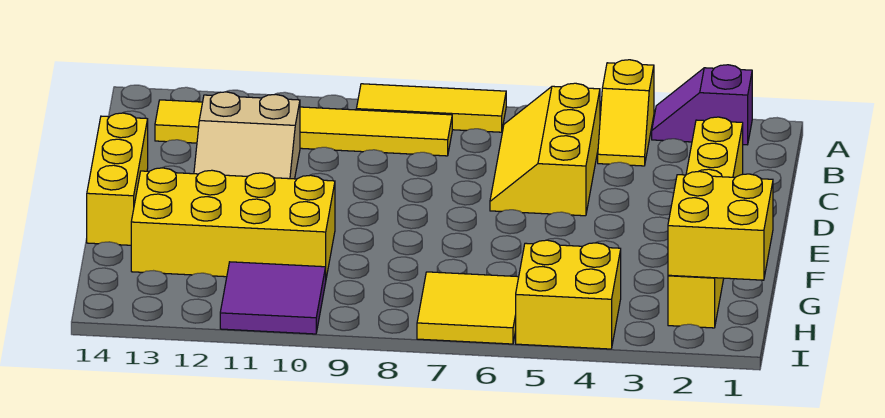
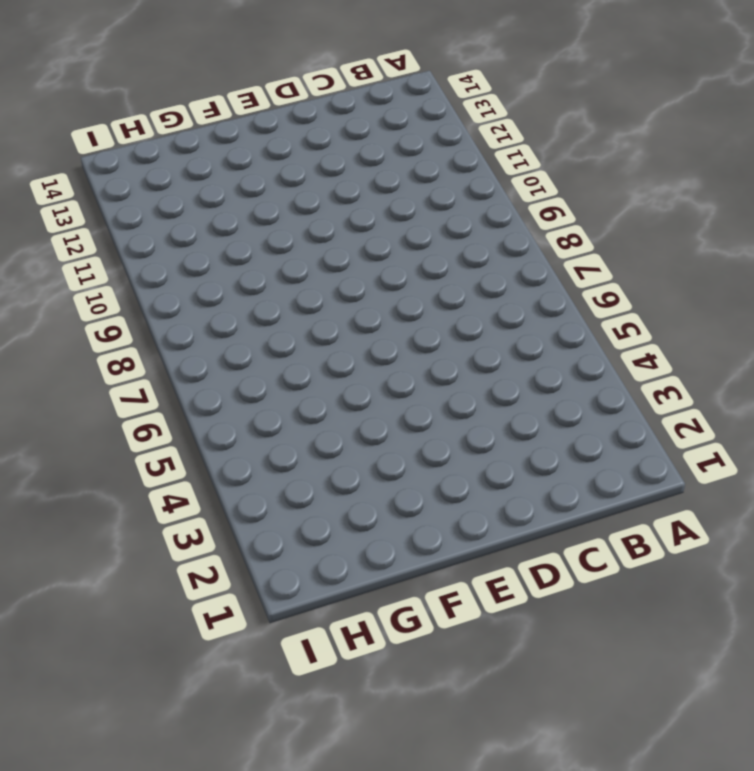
none -> purple 1x2 slope [652,65,752,145]
none -> yellow 1x2 slope [598,60,654,166]
none -> yellow 1x3 tile [356,84,506,132]

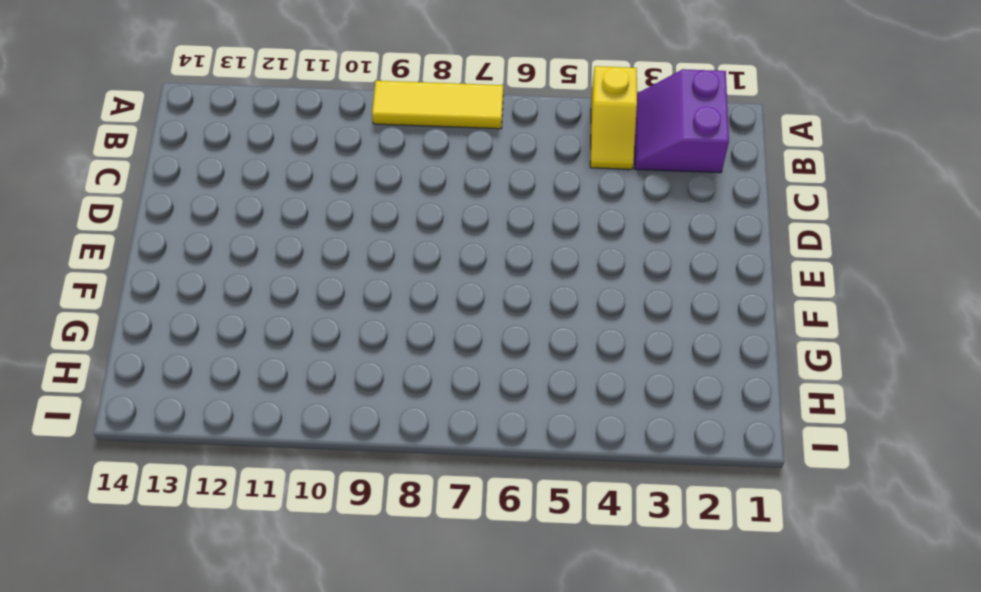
purple 2x2 slope [635,69,729,173] -> purple 1x2 slope [652,65,752,145]
none -> yellow 2x3 slope [490,83,600,216]
none -> yellow 1x6 tile [155,100,452,156]
none -> yellow 1x6 brick [668,117,743,328]

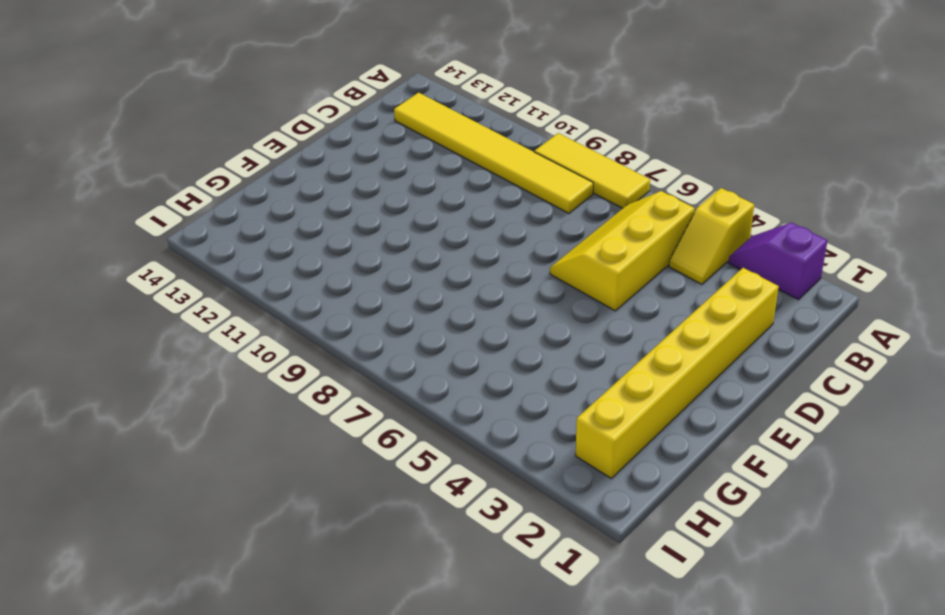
none -> tan 2x3 slope [194,92,300,179]
none -> yellow 1x3 brick [87,113,148,245]
none -> yellow 2x4 brick [131,168,335,278]

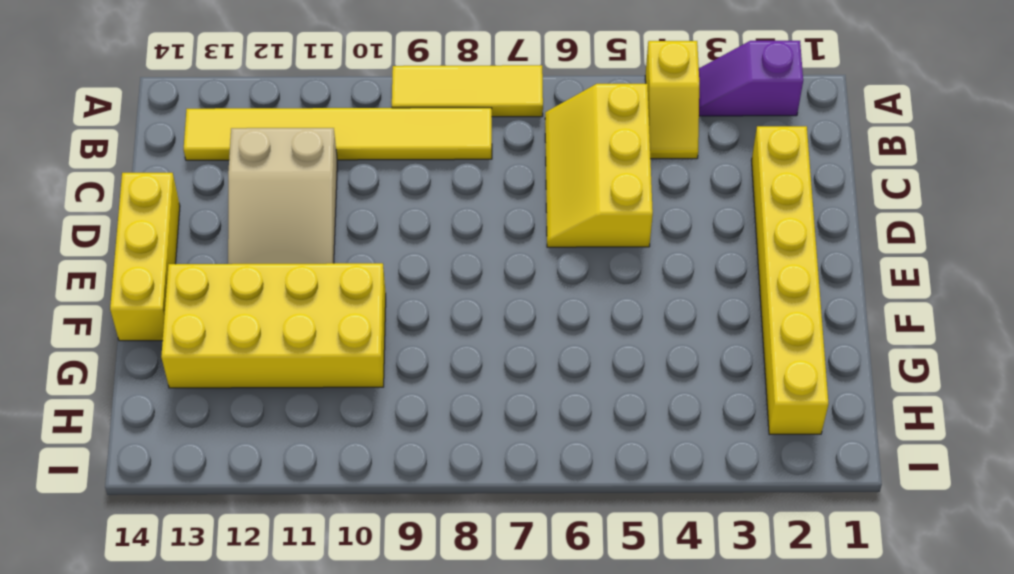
none -> yellow 2x2 brick [516,240,621,349]
none -> yellow 2x2 tile [417,272,519,344]
none -> purple 2x2 tile [220,262,326,334]

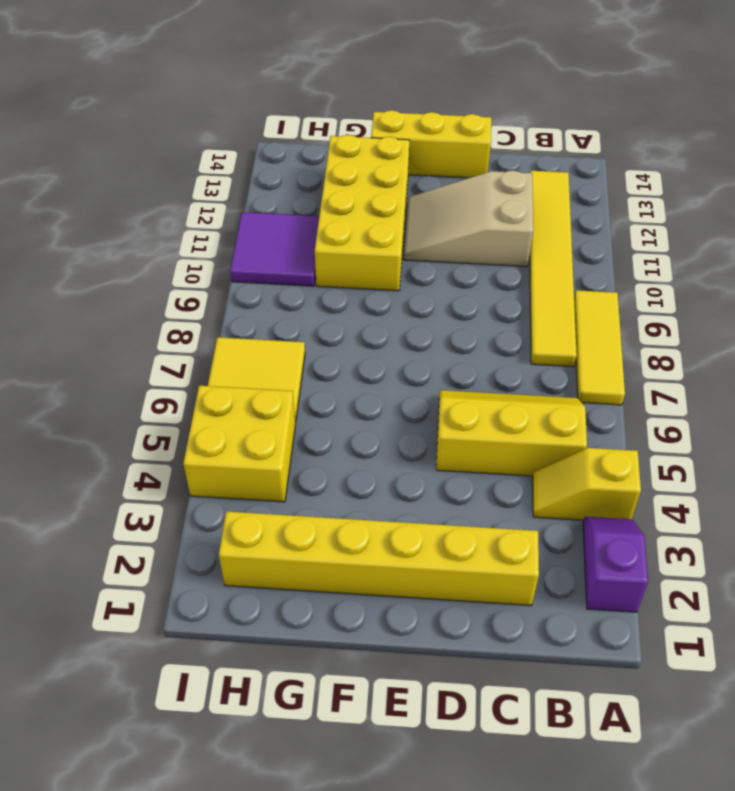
none -> yellow 2x2 brick [668,171,773,280]

